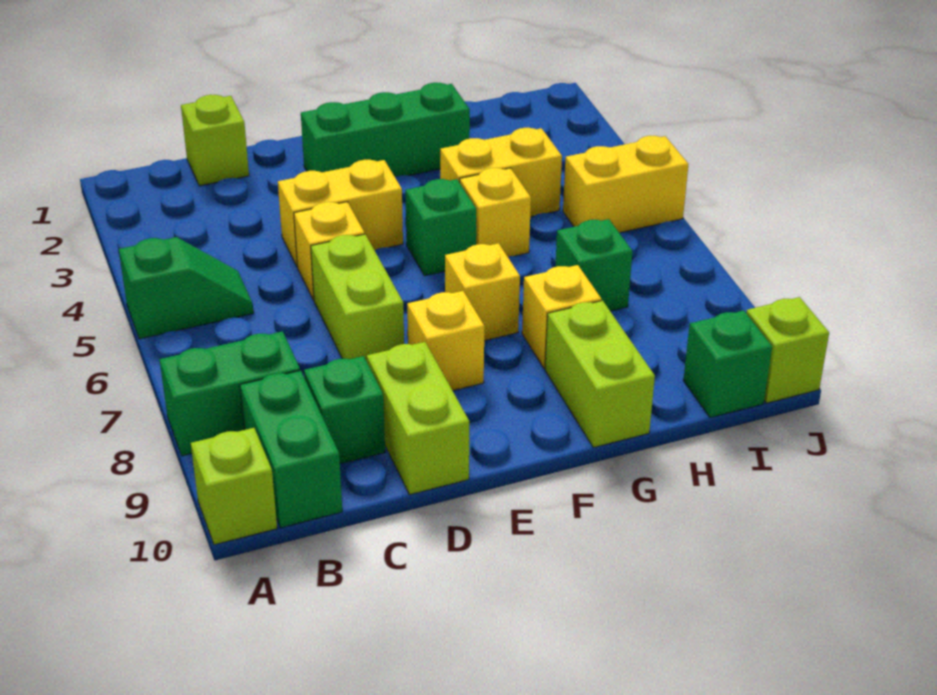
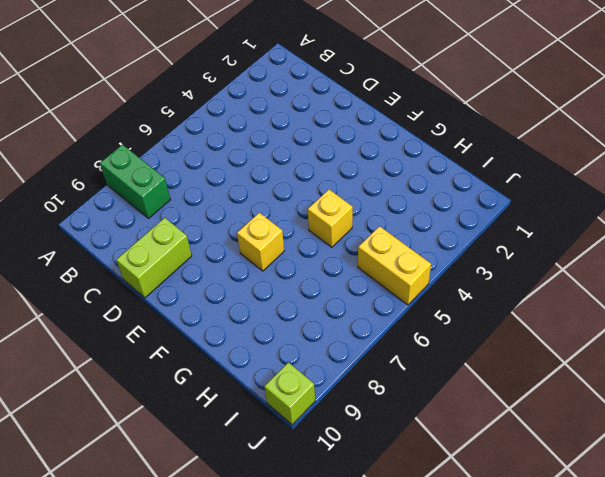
none -> green 1x2 slope [119,237,254,339]
none -> lime 1x1 brick [191,428,277,545]
none -> green 1x2 brick [240,371,342,528]

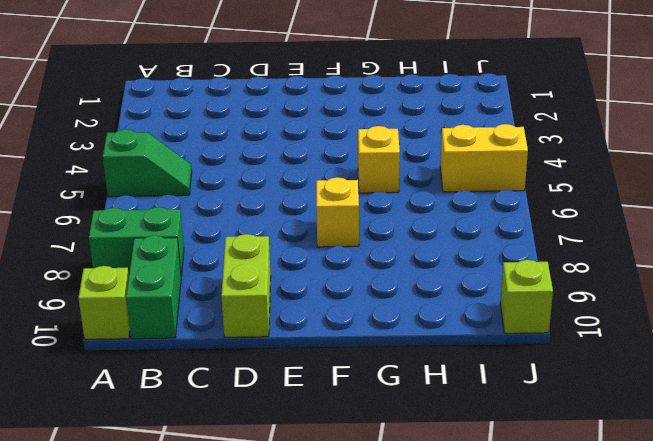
none -> lime 1x1 brick [181,95,249,186]
none -> green 1x1 brick [304,356,385,464]
none -> yellow 1x2 brick [278,160,403,267]

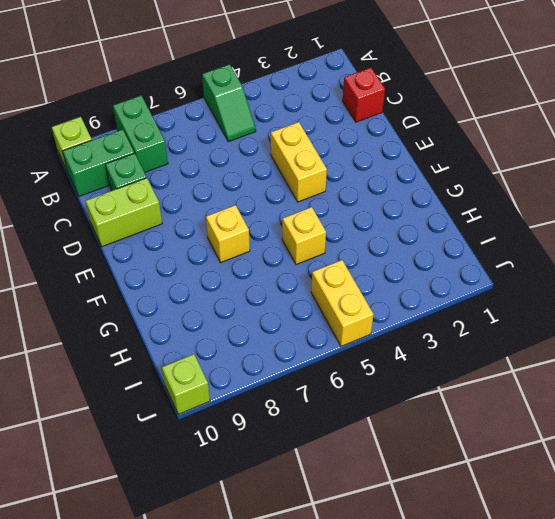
red 1x1 brick [343,68,385,122] -> lime 1x1 brick [181,95,249,186]
none -> yellow 1x1 brick [294,202,365,300]
none -> lime 1x2 brick [311,234,404,361]
none -> green 1x3 brick [301,83,470,177]

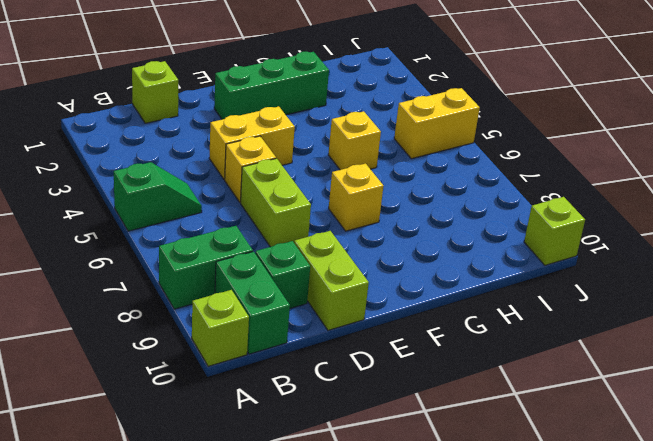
none -> yellow 1x1 brick [407,291,484,391]
none -> green 1x1 brick [405,179,476,276]
none -> yellow 1x2 brick [440,128,562,217]

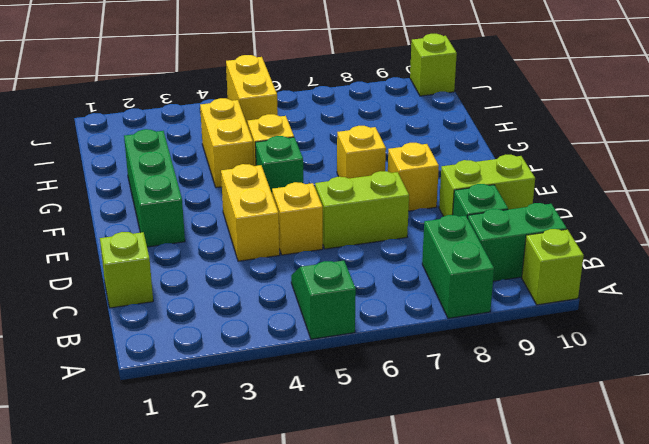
none -> yellow 1x1 brick [522,265,601,369]
none -> lime 1x2 brick [545,301,655,448]
none -> green 1x1 brick [555,219,632,311]

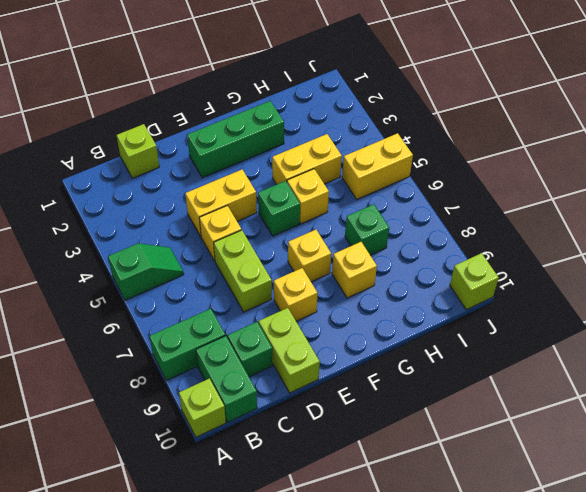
none -> lime 1x2 brick [545,301,655,448]
none -> green 1x1 brick [683,310,772,418]

